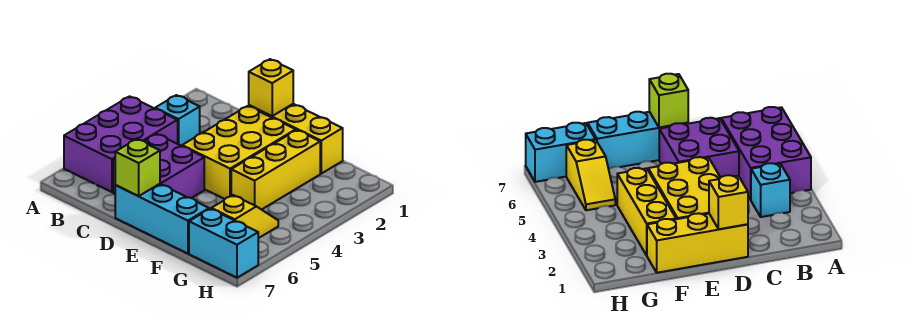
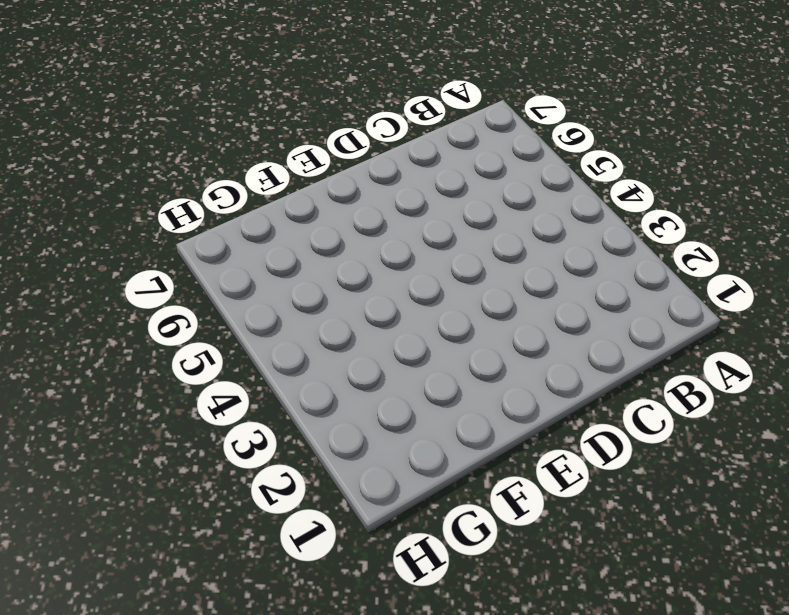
none -> purple 2x3 brick [64,96,178,192]
none -> cyan 1x1 brick [155,95,200,146]

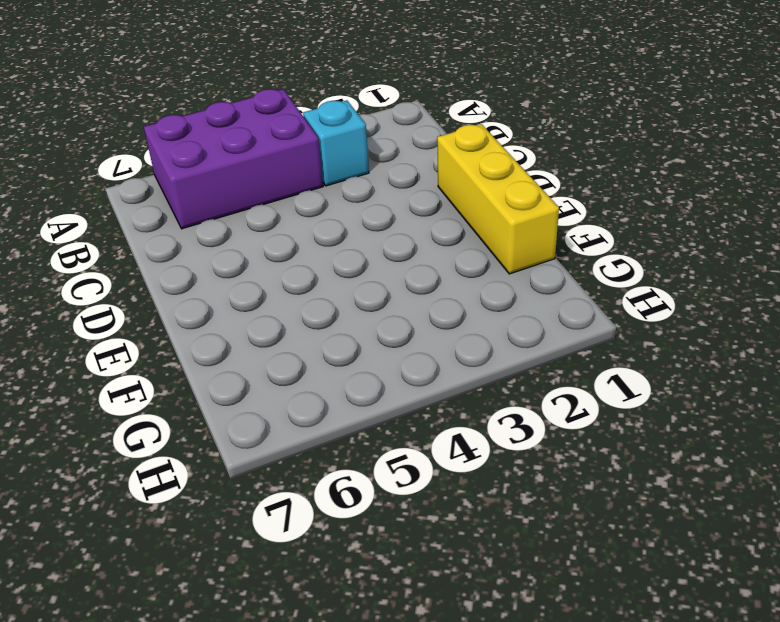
none -> purple 2x2 brick [113,134,204,198]
none -> yellow 2x3 brick [182,106,296,199]

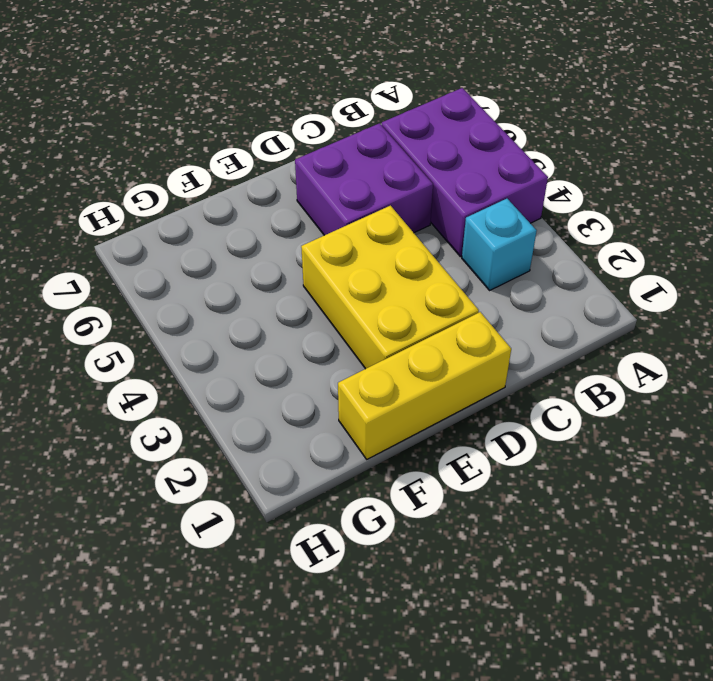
none -> cyan 1x3 brick [115,184,209,254]
none -> yellow 1x3 brick [231,130,320,210]

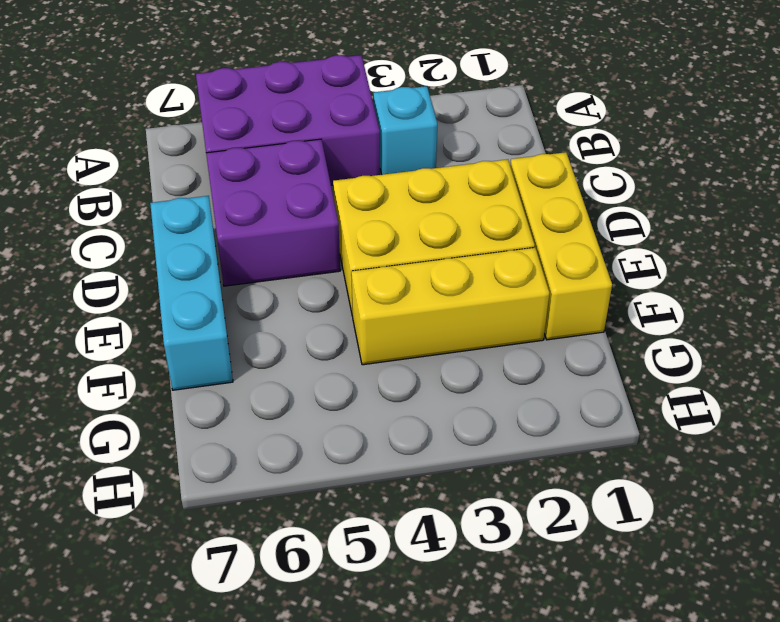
none -> yellow 1x2 slope [211,195,278,238]
none -> cyan 1x2 brick [189,209,258,278]

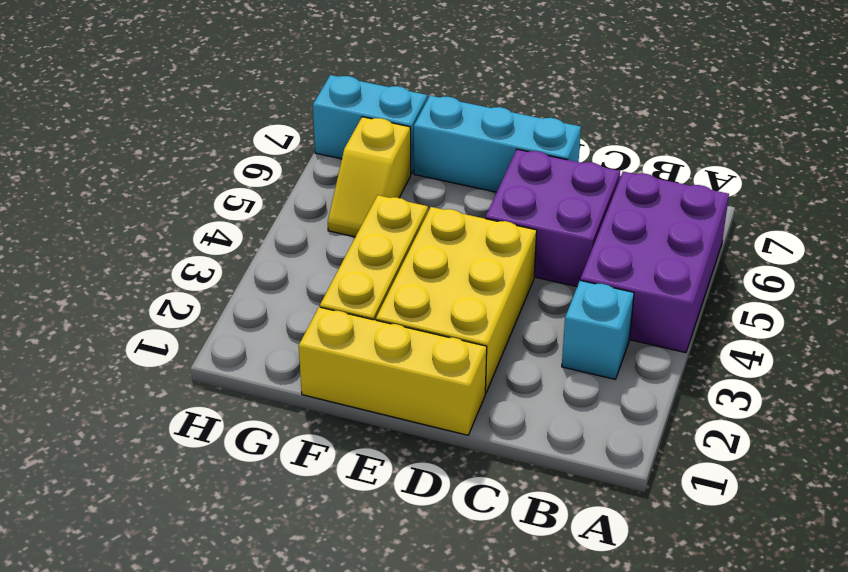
none -> yellow 1x1 brick [249,59,293,116]
none -> lime 1x1 brick [115,139,160,196]

